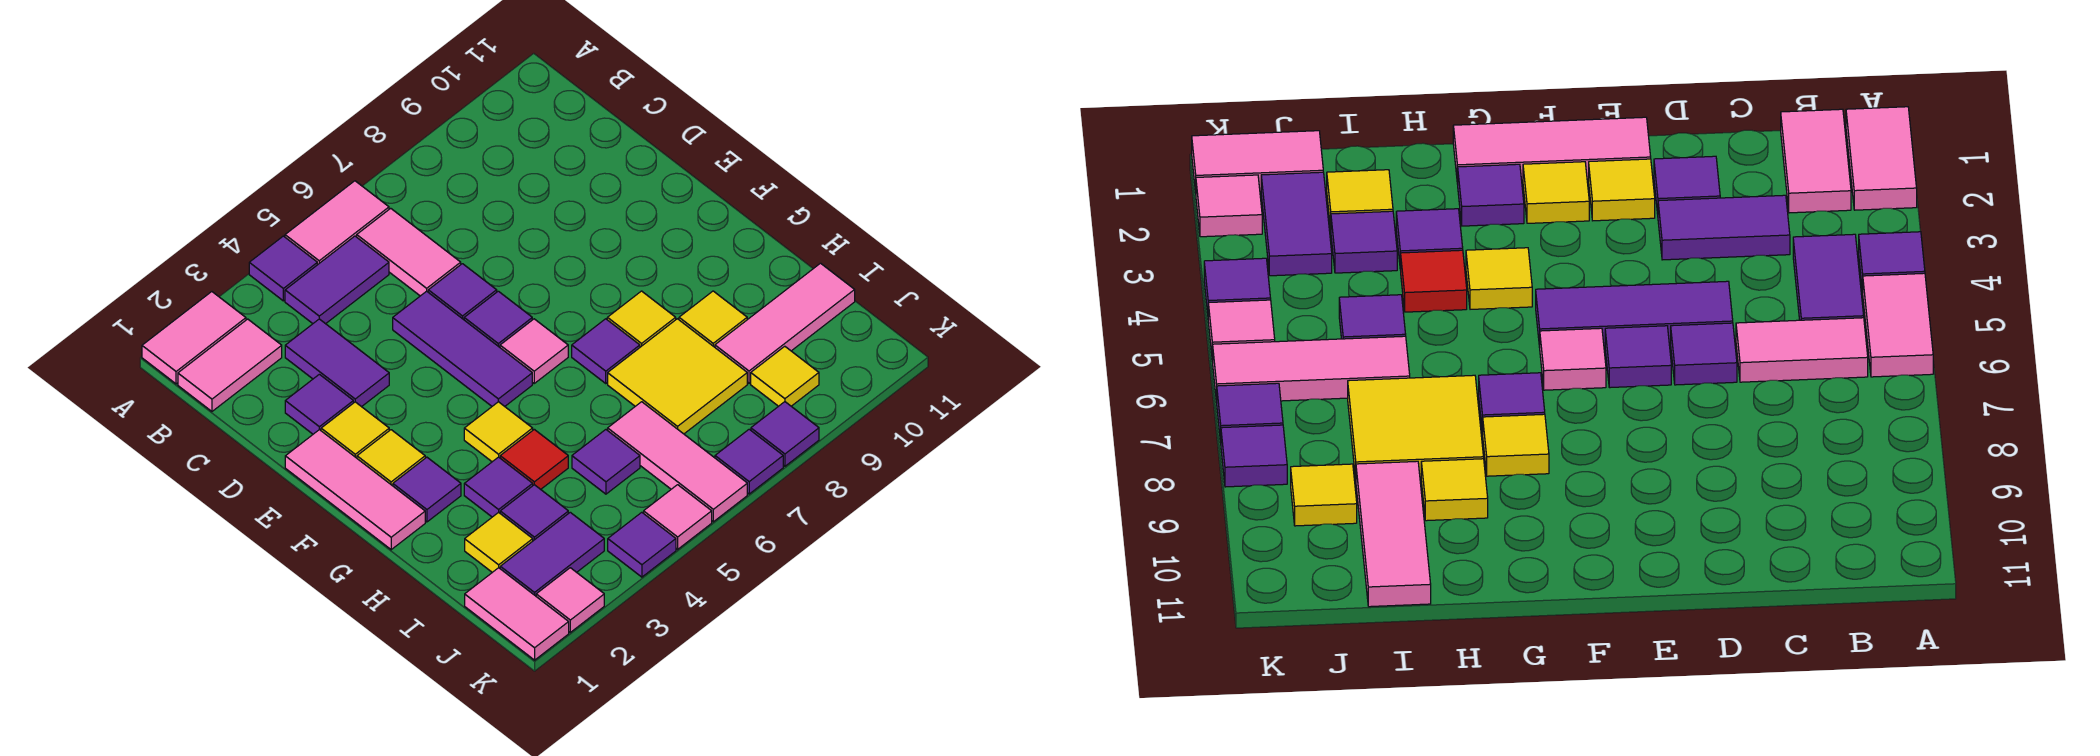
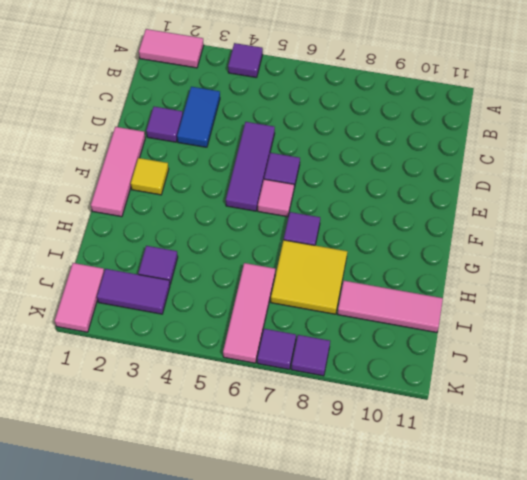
blue 1x2 tile [177,87,220,147] -> purple 1x2 tile [285,319,389,407]
none -> pink 1x2 tile [285,181,389,265]
none -> pink 1x2 tile [178,319,282,411]
none -> purple 1x2 tile [285,236,389,324]
none -> pink 1x2 tile [357,208,461,296]

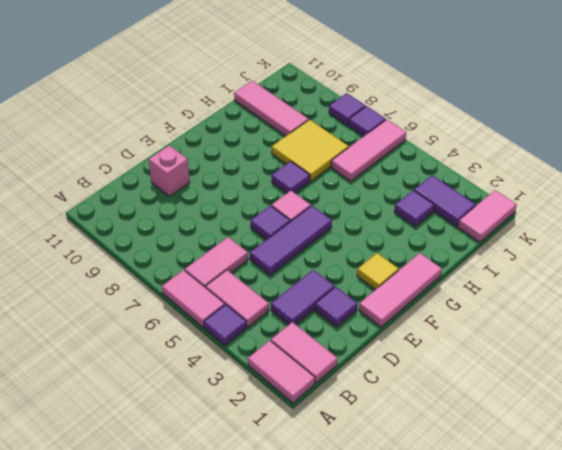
pink 1x2 tile [206,270,269,327] -> purple 1x2 tile [285,236,389,324]
pink 1x1 brick [149,145,189,196] -> none
none -> purple 1x1 tile [428,264,497,320]
none -> yellow 1x1 tile [321,402,389,458]
none -> purple 1x1 tile [393,457,461,522]
none -> yellow 1x1 tile [464,402,533,462]

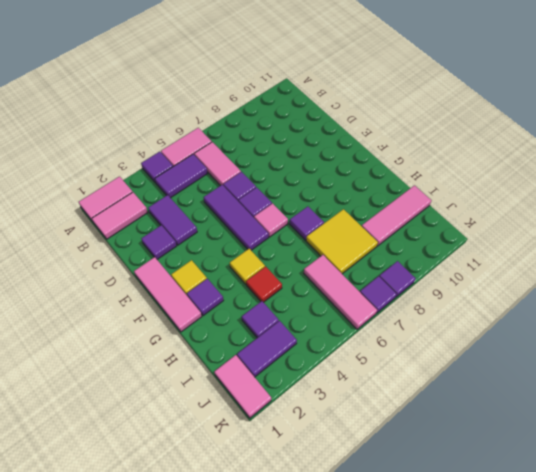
none -> yellow 1x1 tile [321,402,389,458]
none -> yellow 1x1 tile [607,291,676,347]
none -> purple 1x1 tile [464,457,533,517]
none -> yellow 1x1 tile [679,291,747,347]

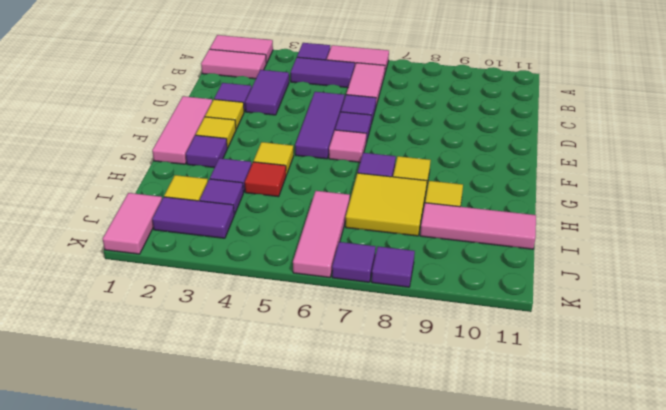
none -> purple 1x1 tile [572,430,640,494]
none -> yellow 1x1 tile [751,346,819,406]
none -> pink 1x1 tile [536,568,604,632]
none -> purple 1x1 tile [608,512,676,577]

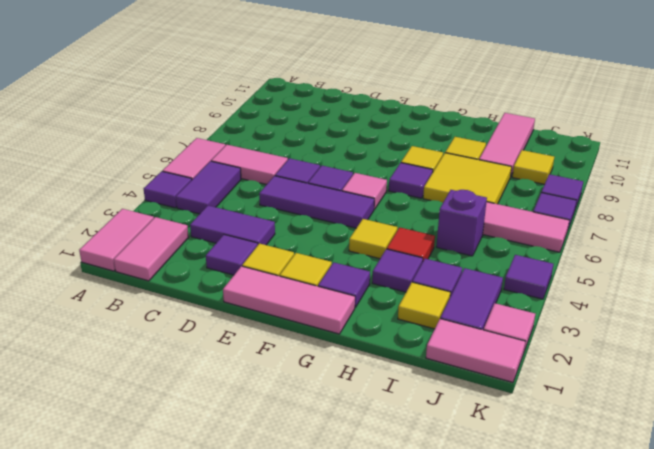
purple 1x1 brick [436,190,487,256] -> purple 1x1 tile [572,430,640,494]
none -> pink 1x1 tile [644,485,712,549]

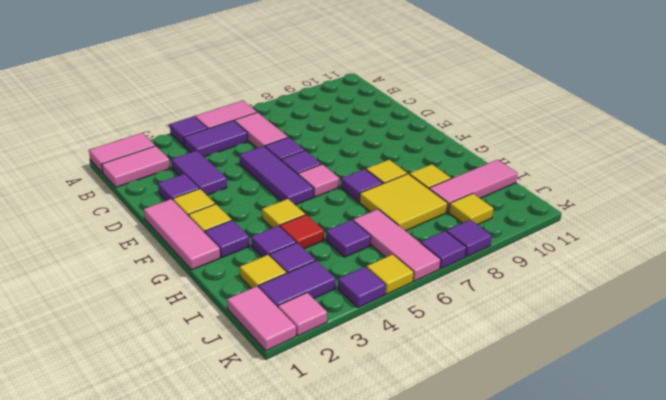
yellow 1x1 tile [367,254,414,294] -> pink 1x1 tile [644,485,712,549]

